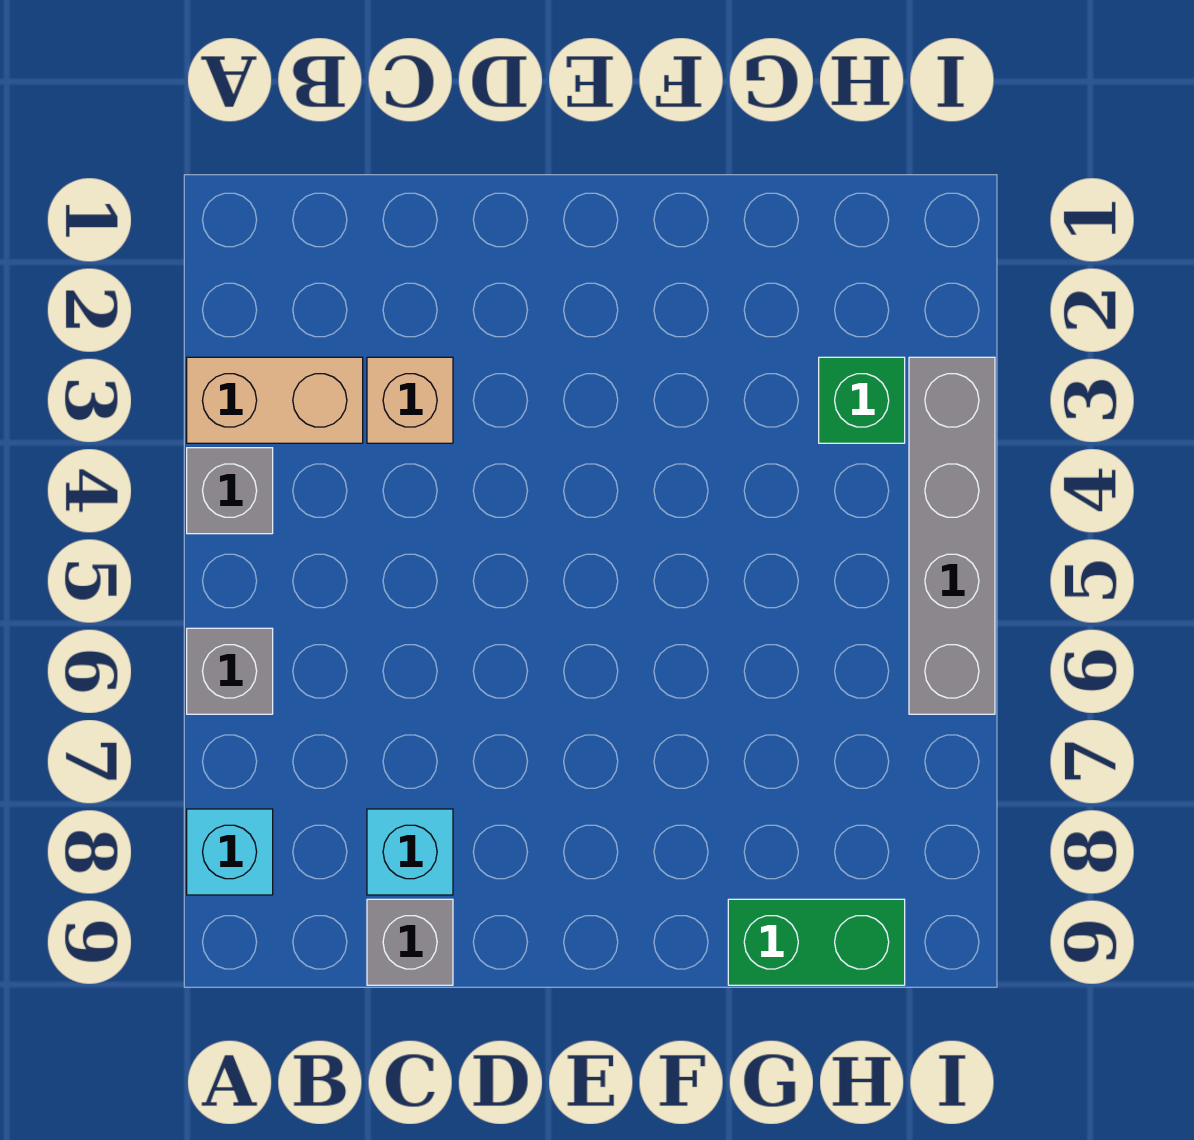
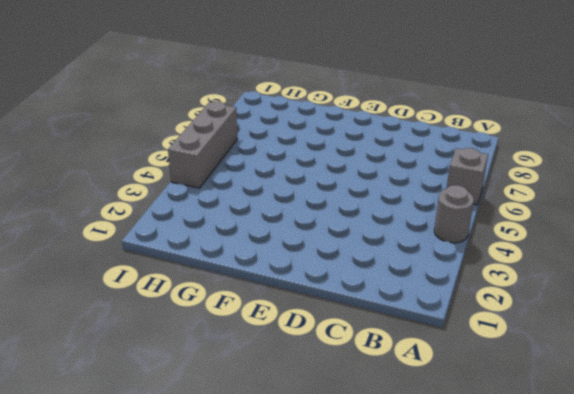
grey 1x1 round brick [434,185,474,243] -> grey 1x1 brick [187,448,273,534]
grey 1x3 brick [168,101,237,188] -> grey 1x4 brick [909,357,995,714]
none -> tan 1x2 brick [187,357,363,443]
none -> cyan 1x1 brick [187,809,273,895]

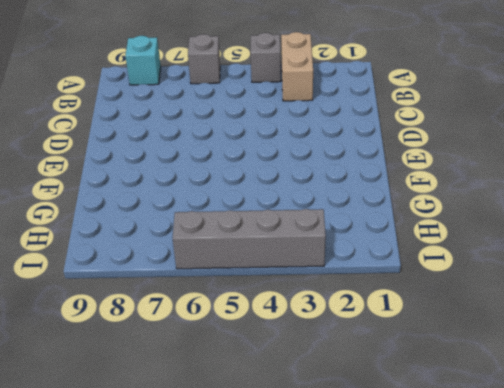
none -> tan 1x1 brick [367,357,453,443]
none -> cyan 1x1 brick [367,809,453,895]

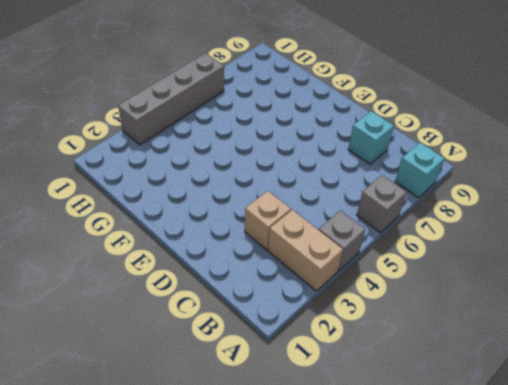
none -> grey 1x1 brick [367,899,453,985]
none -> green 1x2 brick [728,899,905,985]

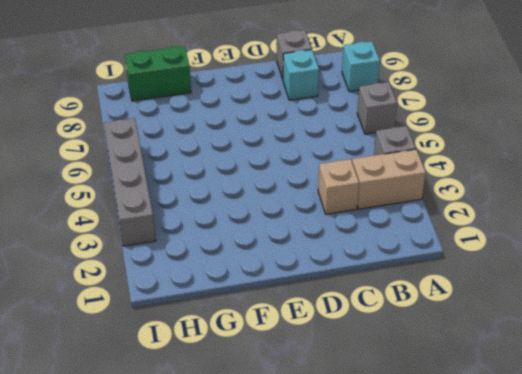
none -> green 1x1 brick [819,357,905,443]

